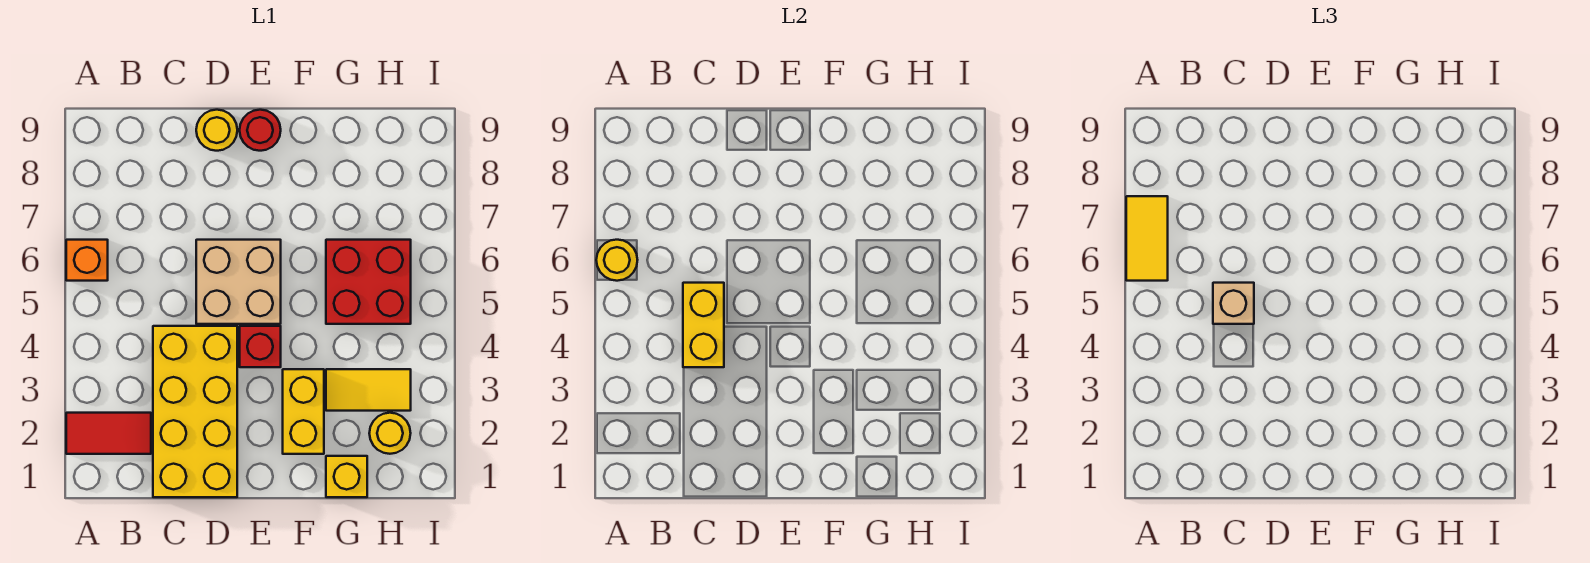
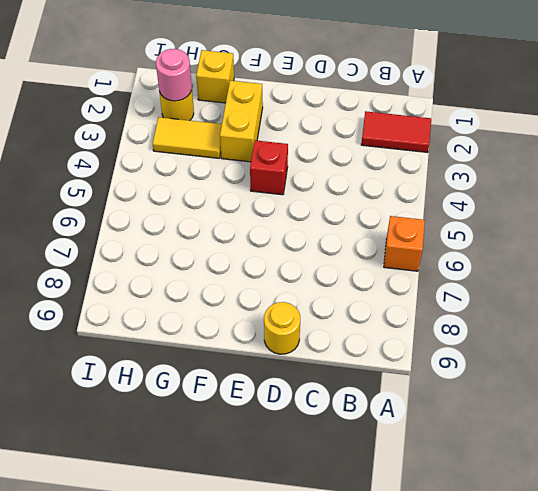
pink 1x1 round brick [156,49,192,101] -> none
none -> yellow 2x4 brick [153,326,237,497]
none -> tan 2x2 brick [196,240,281,324]
none -> red 1x1 round brick [240,110,281,151]

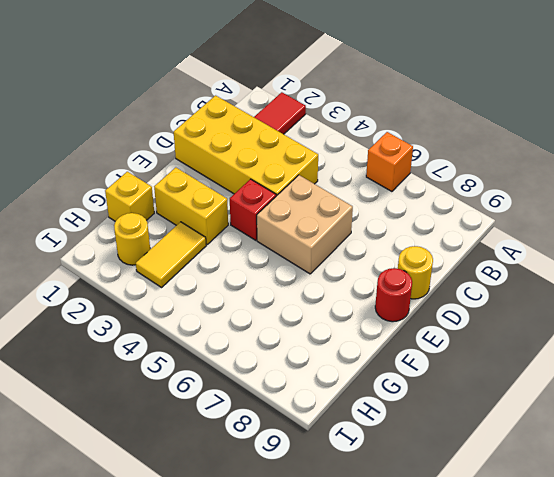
none -> red 2x2 brick [326,240,411,324]
none -> yellow 1x1 round brick [596,240,637,281]
none -> yellow 1x2 brick [683,283,724,367]

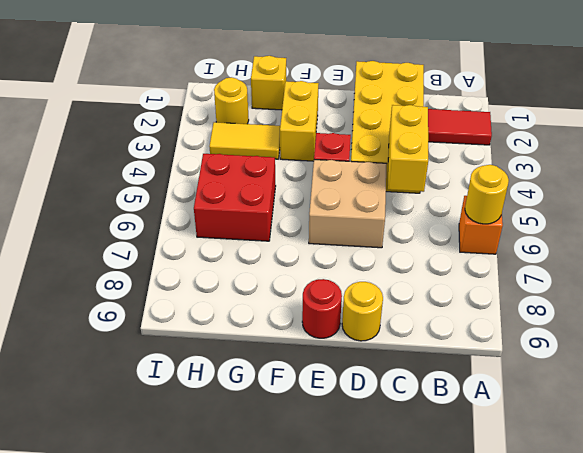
none -> yellow 1x2 tile [1126,196,1168,281]
none -> tan 1x1 brick [1213,283,1254,324]

